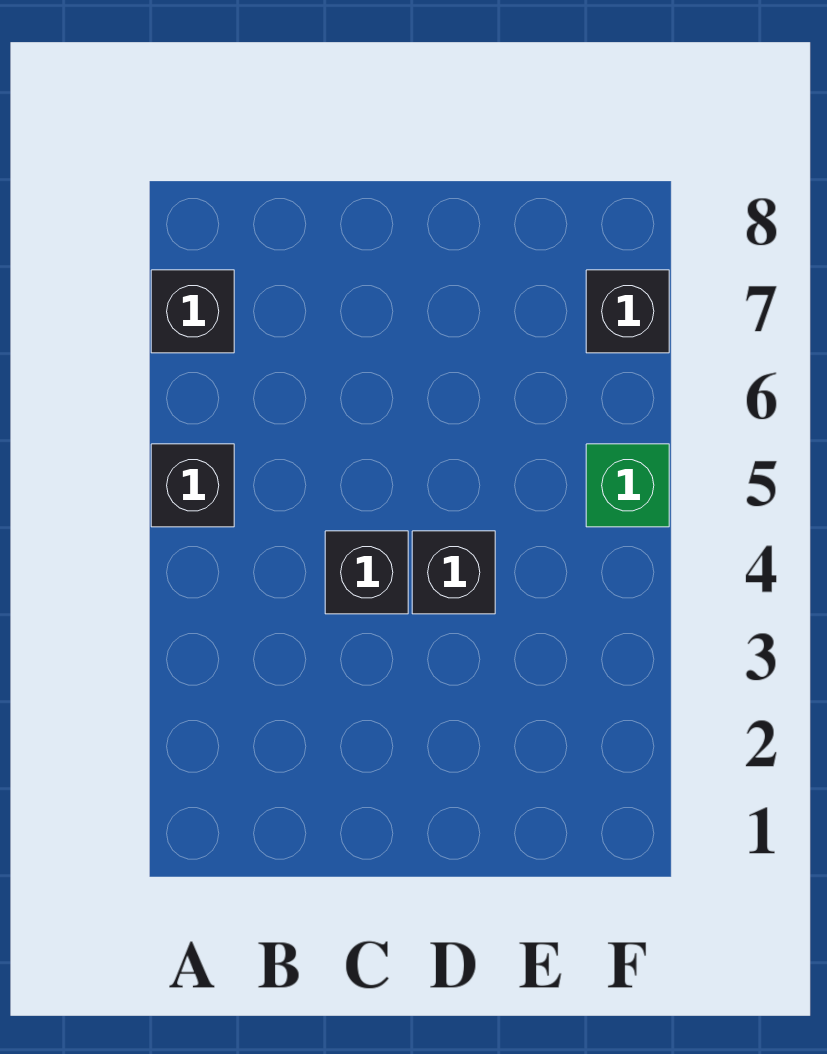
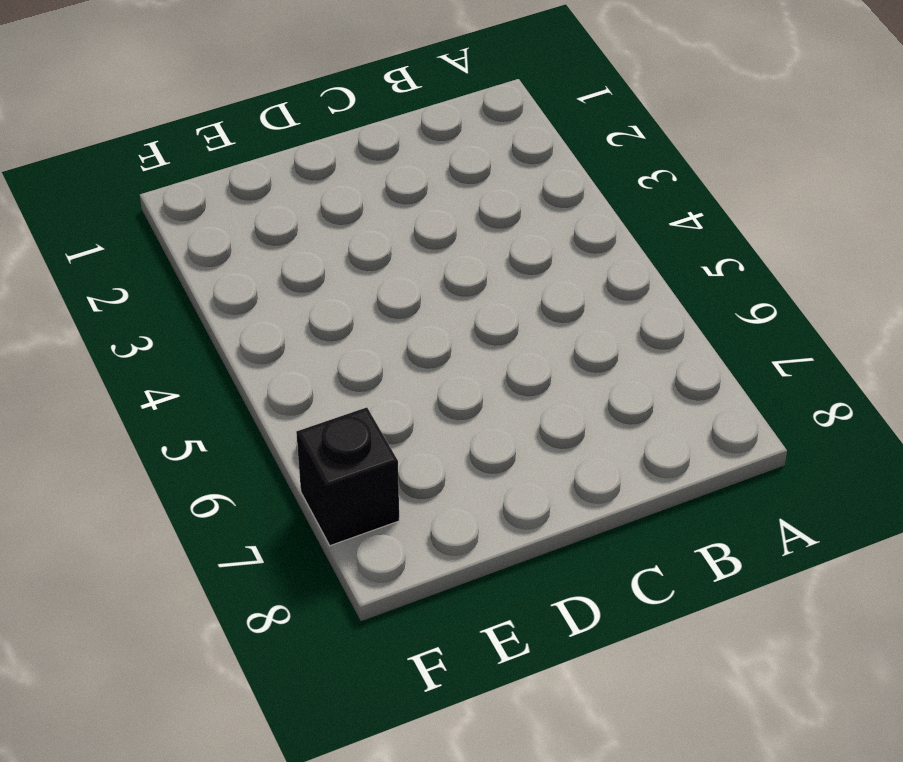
none -> black 1x1 brick [151,444,234,527]
none -> black 1x1 brick [151,270,234,353]

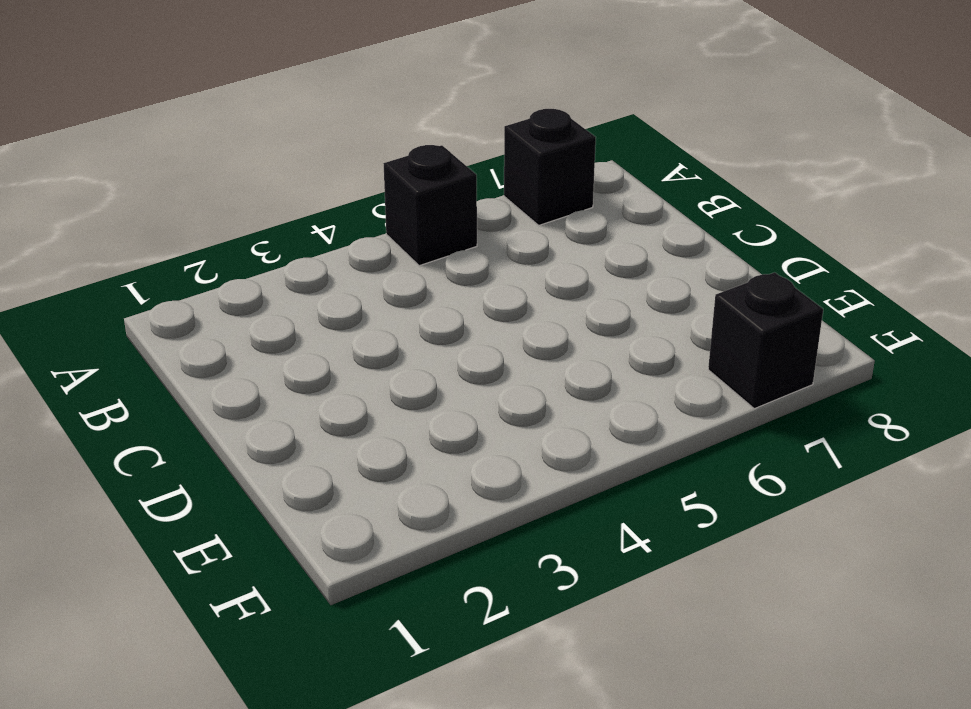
none -> black 1x1 brick [325,531,408,614]
none -> black 1x1 brick [412,531,495,614]

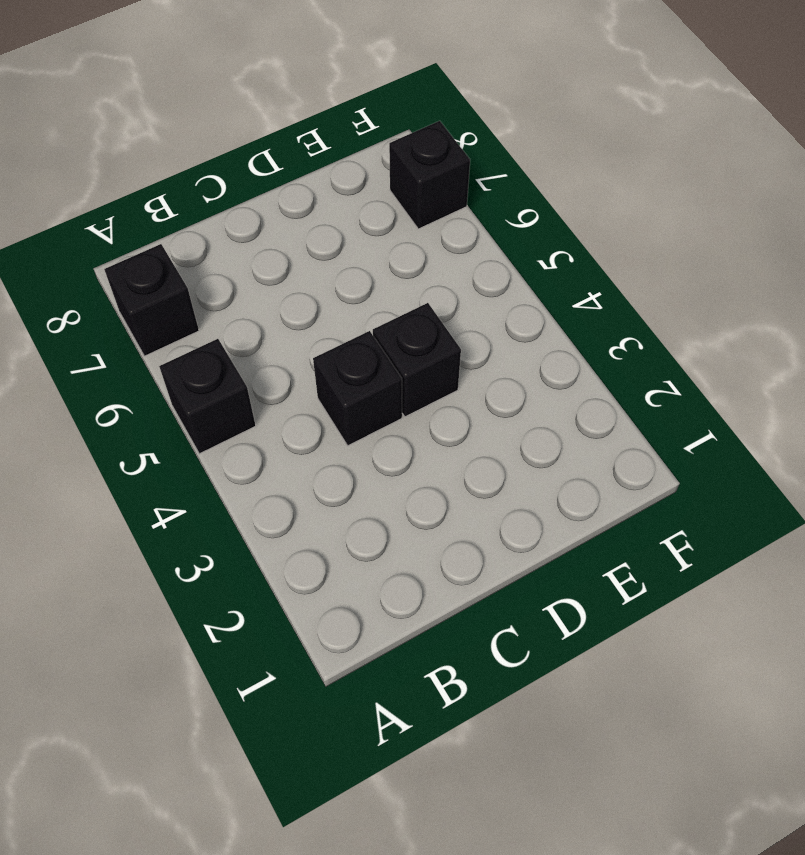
none -> green 1x1 brick [586,444,669,527]

